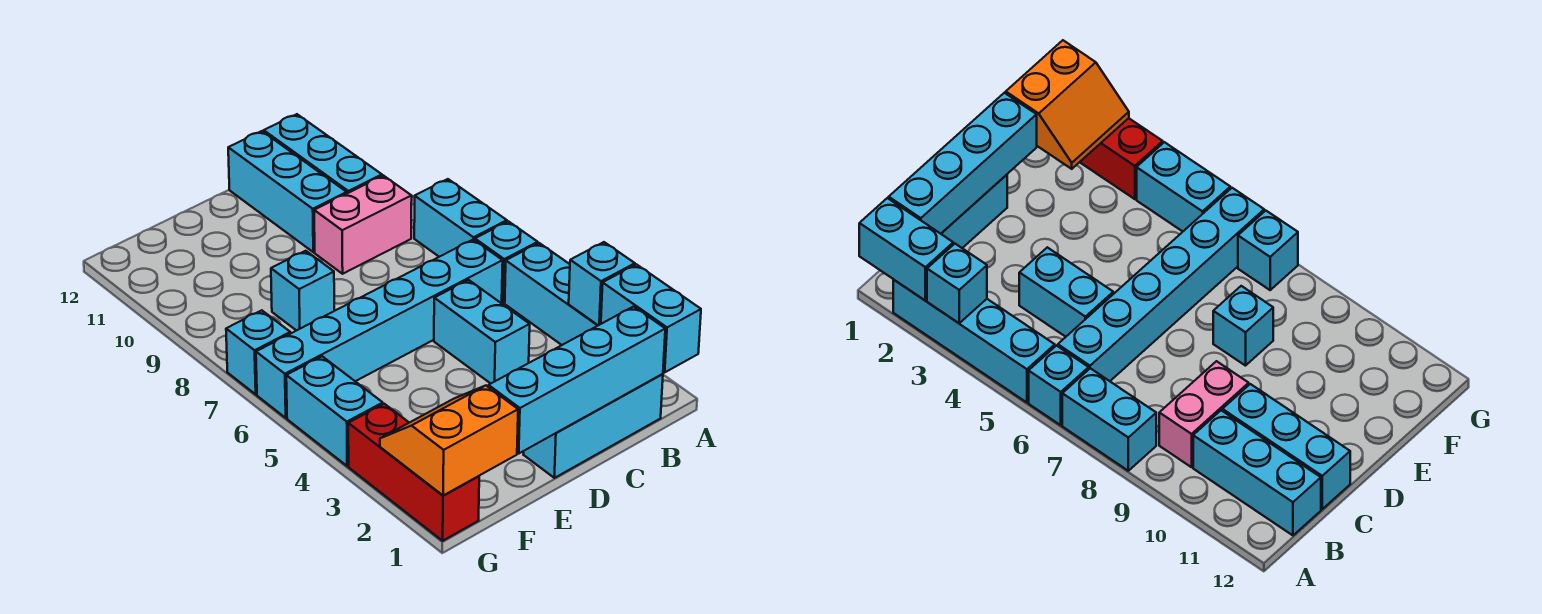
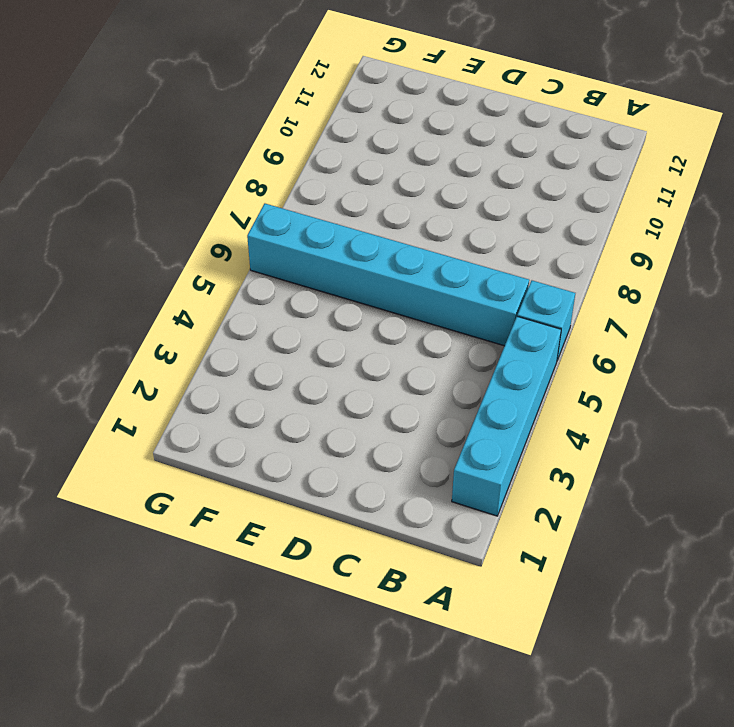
none -> cyan 1x2 brick [414,179,507,257]
none -> cyan 1x3 brick [523,374,663,478]
none -> pink 1x2 brick [314,175,412,274]

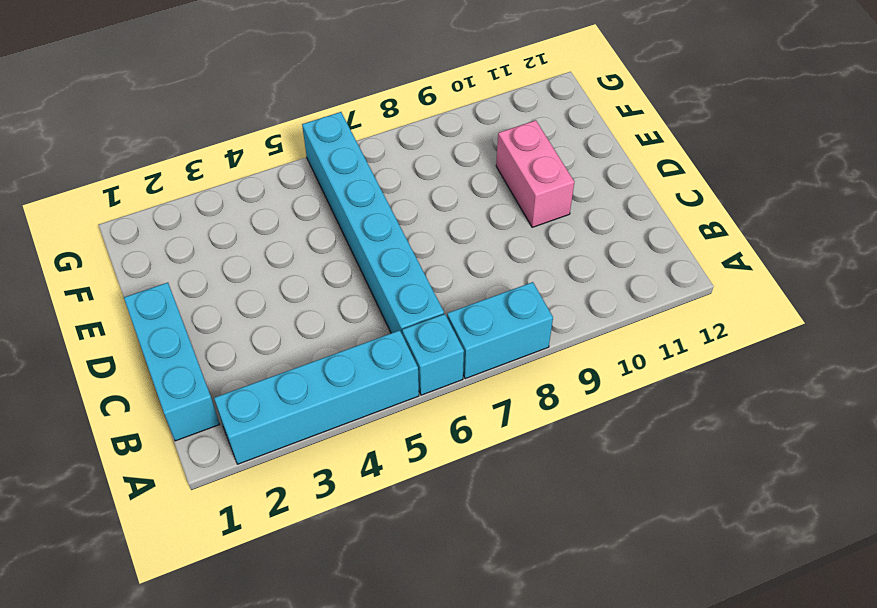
pink 1x2 brick [496,120,574,227] -> pink 1x2 brick moved to [314,175,412,274]
none -> cyan 1x3 brick [264,114,382,193]
none -> cyan 1x2 brick [434,280,530,383]
none -> cyan 1x3 brick [228,131,347,252]

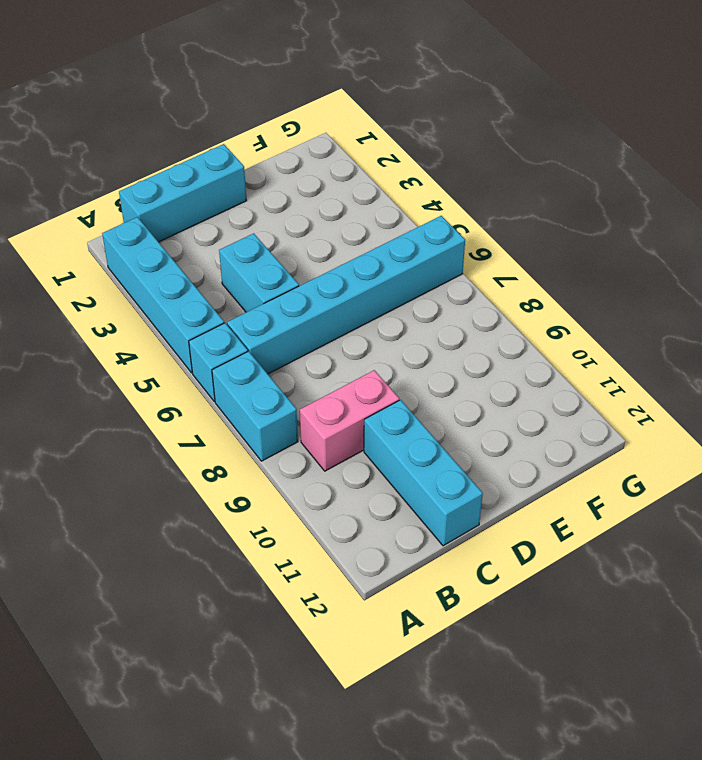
none -> cyan 1x3 brick [264,114,382,193]
none -> cyan 1x1 brick [271,251,334,331]
none -> red 1x3 brick [348,404,479,541]

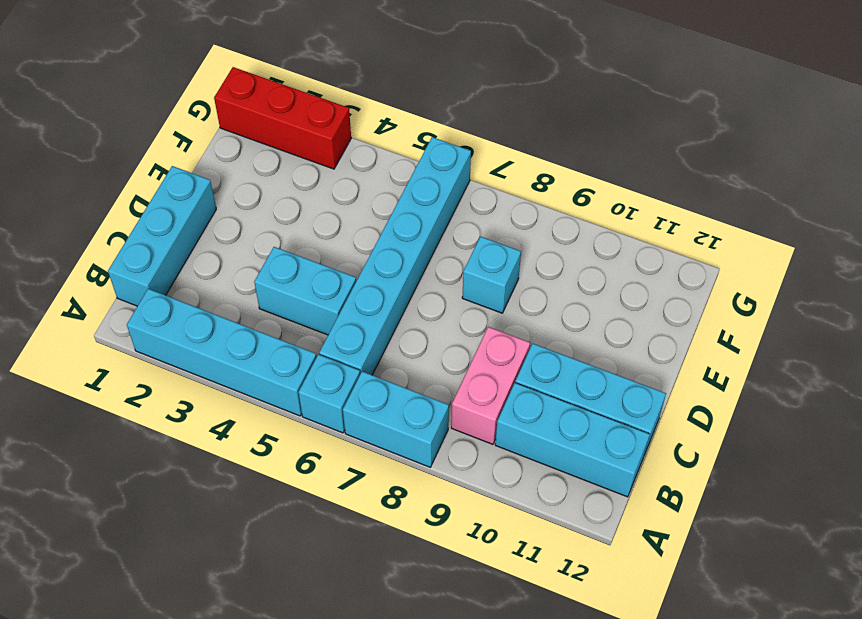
none -> cyan 1x2 brick [286,356,383,466]
none -> cyan 1x1 brick [226,310,290,394]
none -> cyan 1x2 brick [601,264,701,372]

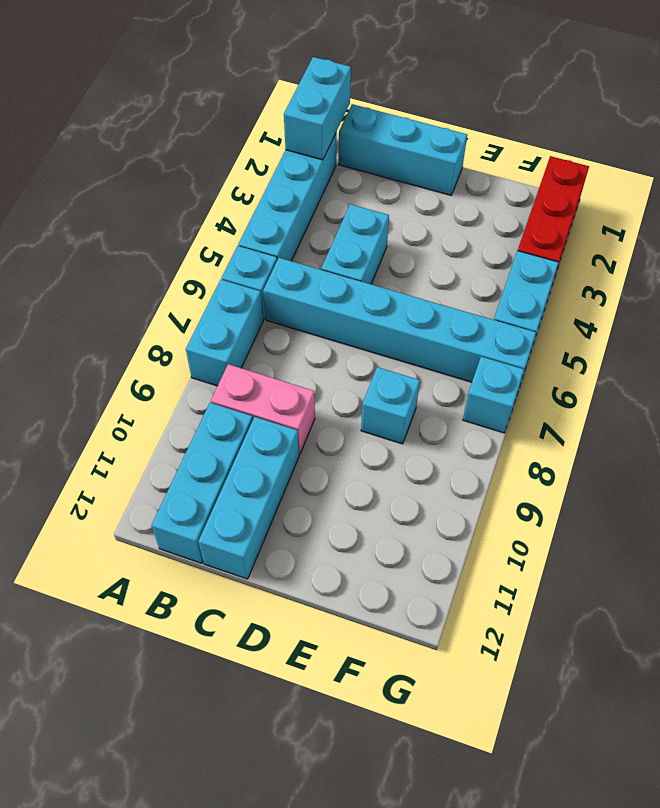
none -> cyan 1x1 brick [569,242,635,325]
none -> cyan 1x4 brick [489,306,665,453]
none -> orange 2x2 slope [380,386,518,496]

